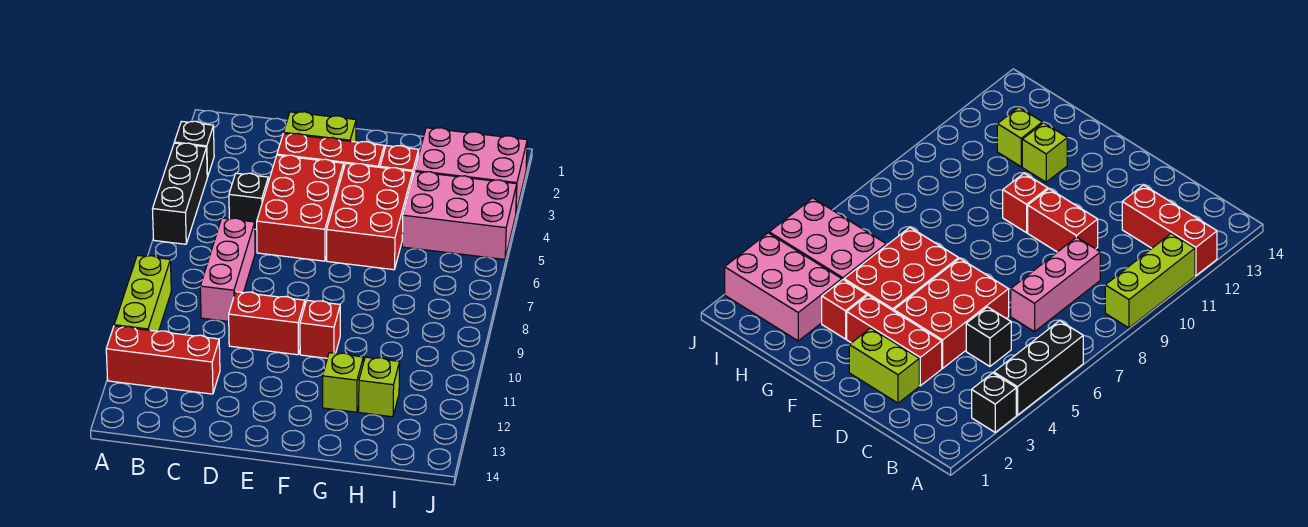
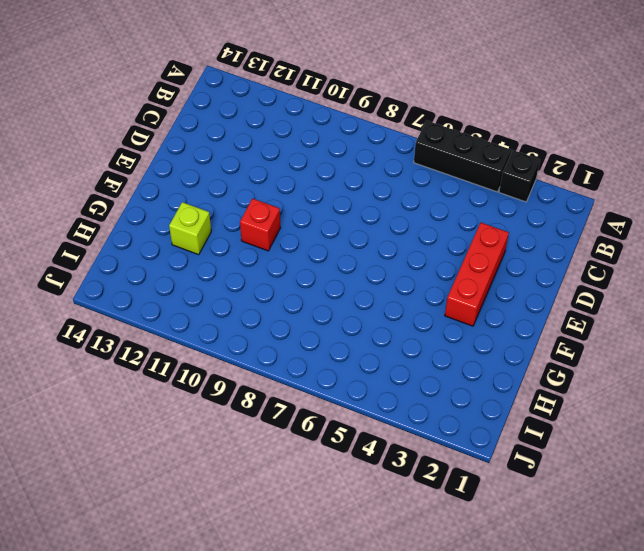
none -> lime 1x3 brick [114,255,171,331]
none -> red 1x3 brick [106,326,220,394]
none -> black 1x1 brick [229,173,268,230]

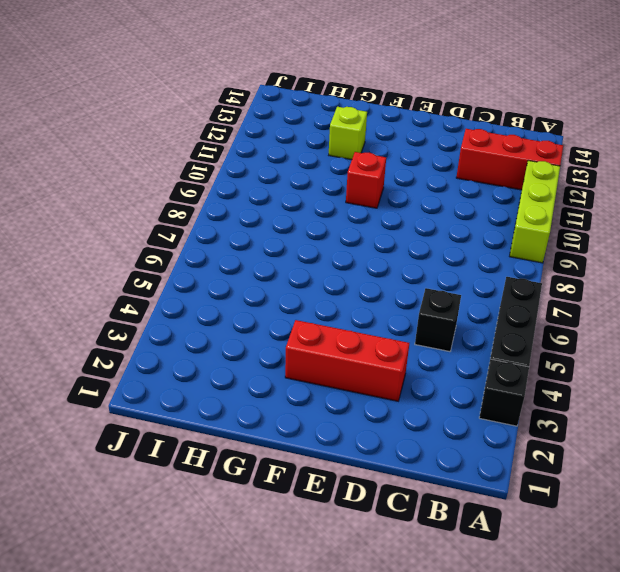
none -> pink 1x3 brick [200,218,255,322]
none -> lime 1x2 brick [284,112,356,142]
none -> red 2x3 brick [257,155,344,261]

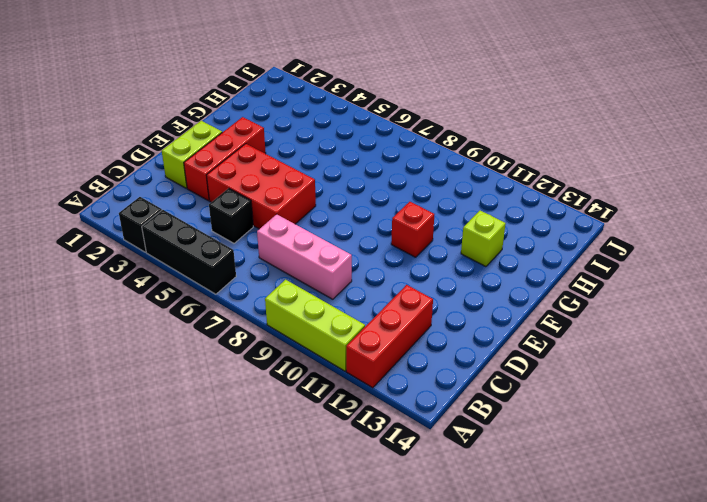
none -> red 1x2 brick [229,292,305,355]
none -> red 2x3 brick [327,164,413,270]
none -> red 1x1 brick [380,146,419,175]

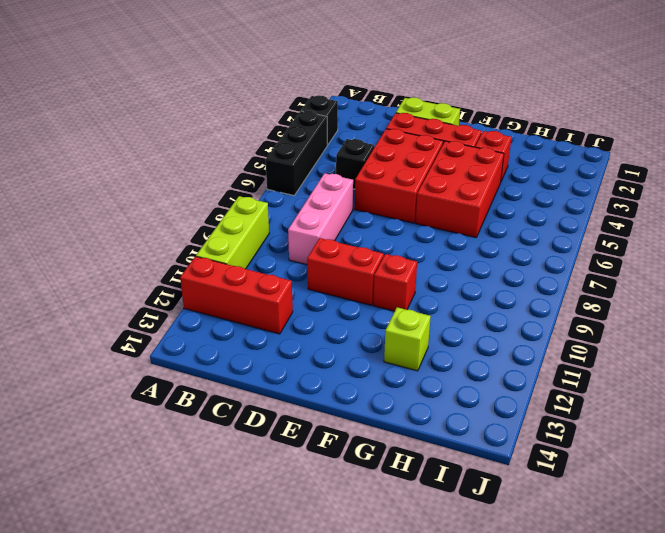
none -> pink 2x3 brick [415,128,527,212]
none -> pink 2x3 brick [402,172,517,259]
none -> lime 1x1 brick [359,357,400,417]

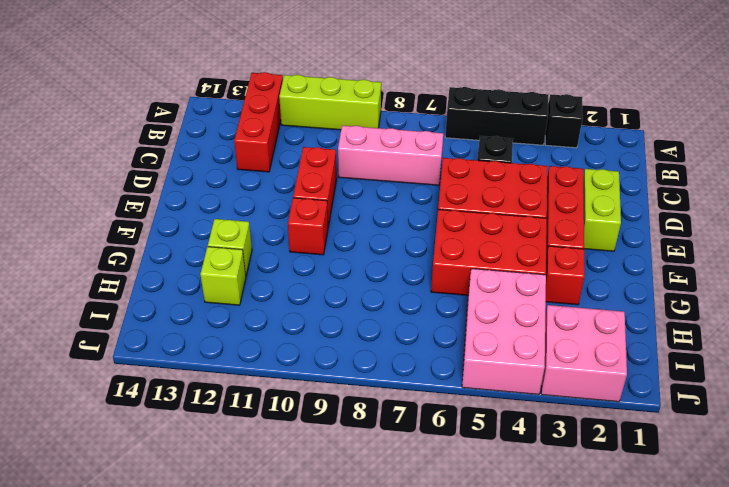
pink 2x2 brick [541,305,627,402] -> pink 2x3 brick [415,128,527,212]

